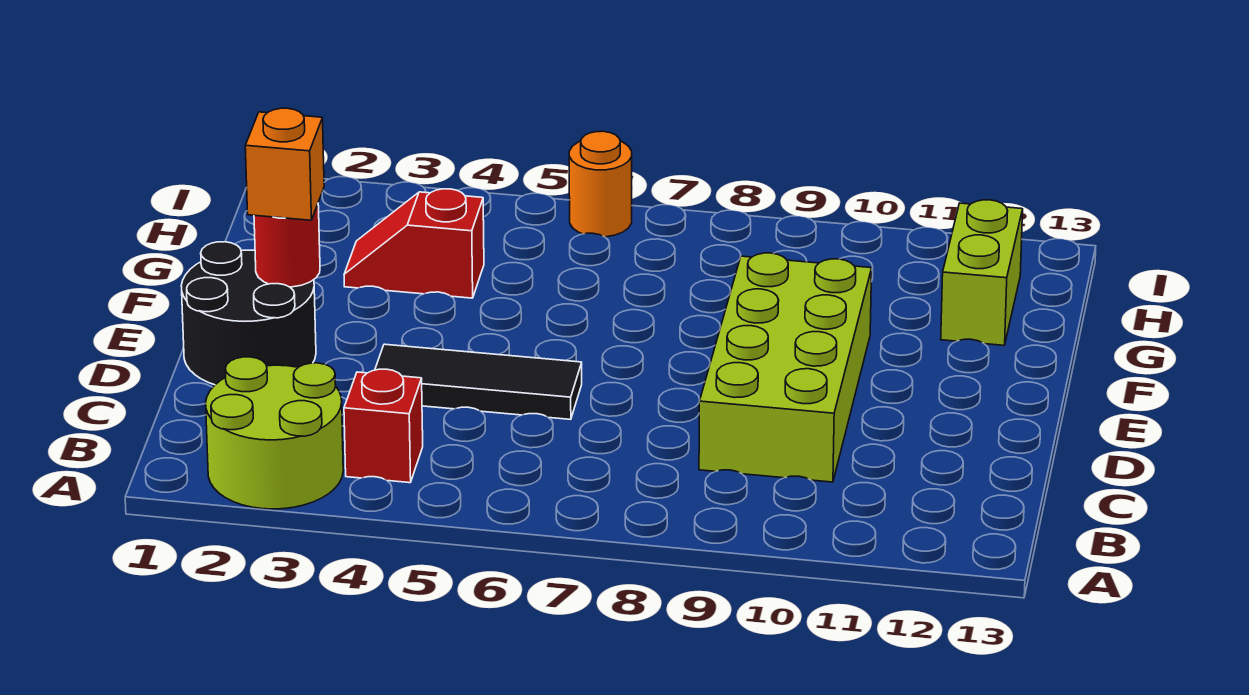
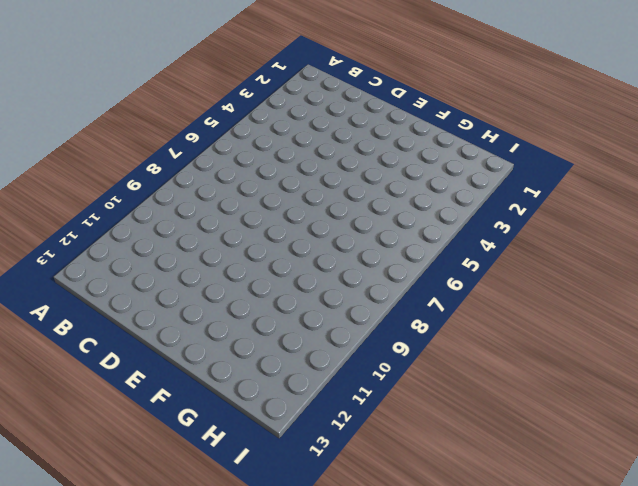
none -> lime 2x2 round brick [206,357,343,509]
none -> red 1x1 brick [344,369,423,483]

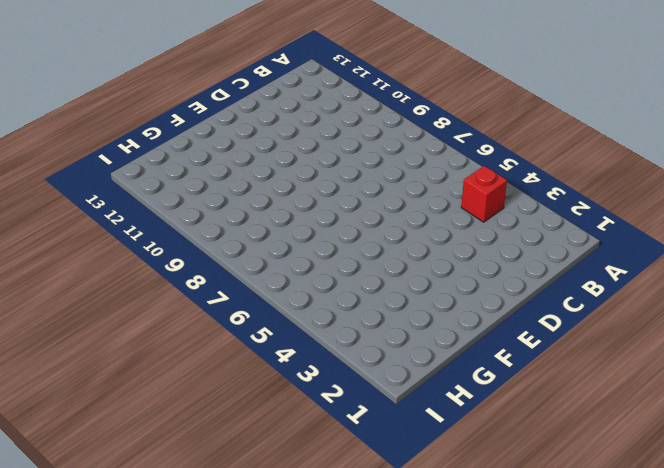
none -> lime 2x2 round brick [206,357,343,509]
none -> lime 2x4 brick [699,253,872,482]

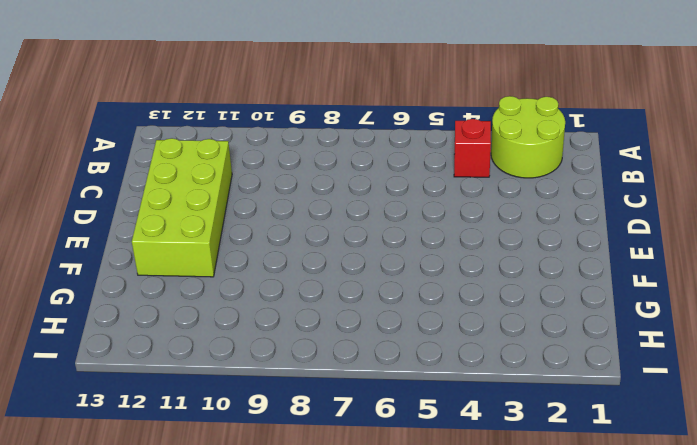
lime 2x4 brick [132,138,232,277] -> lime 2x4 brick moved to [699,253,872,482]
none -> black 2x2 round brick [181,242,316,385]
none -> black 1x3 tile [375,344,582,419]

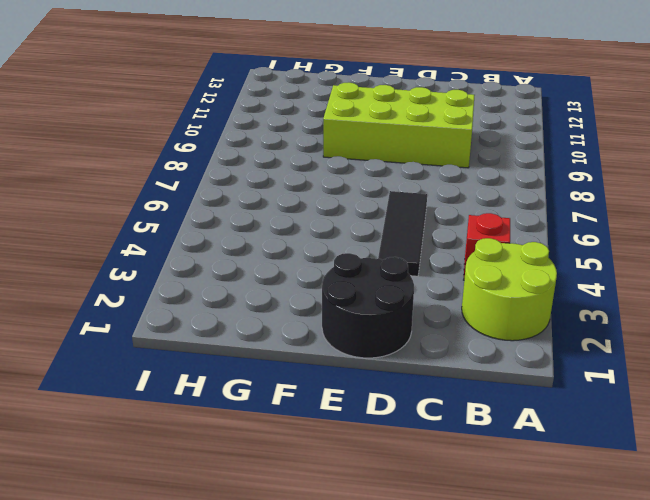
none -> red 1x2 slope [344,189,484,298]
none -> lime 1x2 brick [941,200,1023,345]

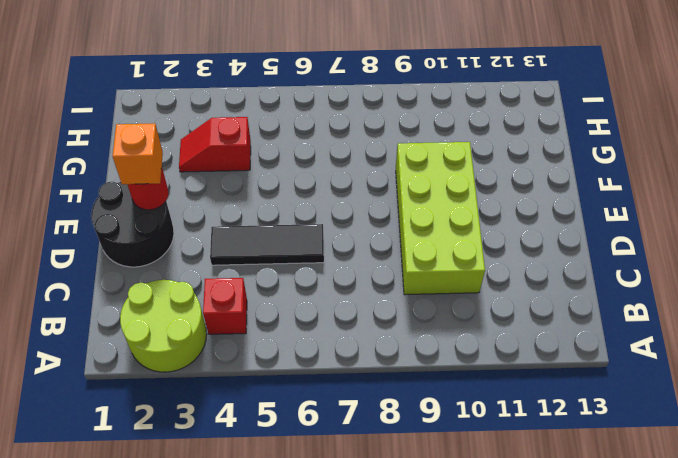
none -> lime 1x2 brick [941,200,1023,345]
none -> orange 1x1 round brick [569,131,632,237]

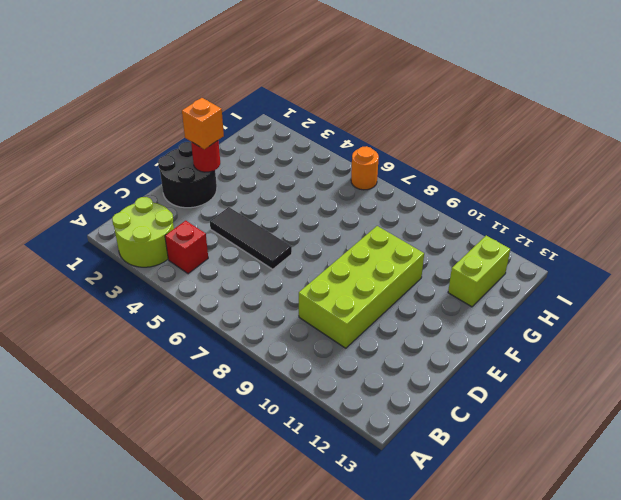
none -> red 1x2 slope [344,189,484,298]

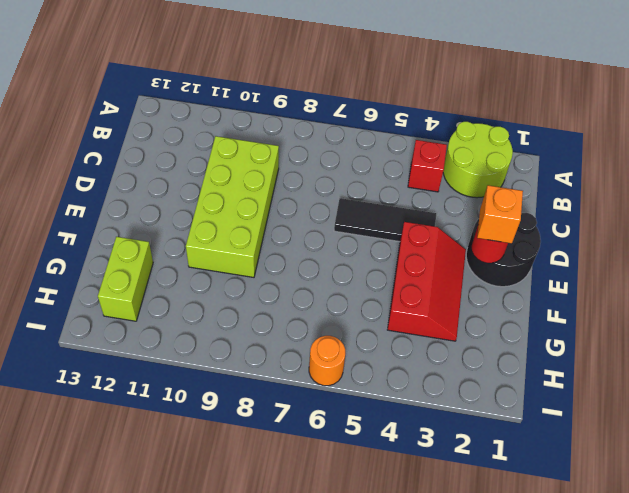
red 2x3 slope [387,222,466,341] -> red 1x2 slope [344,189,484,298]

